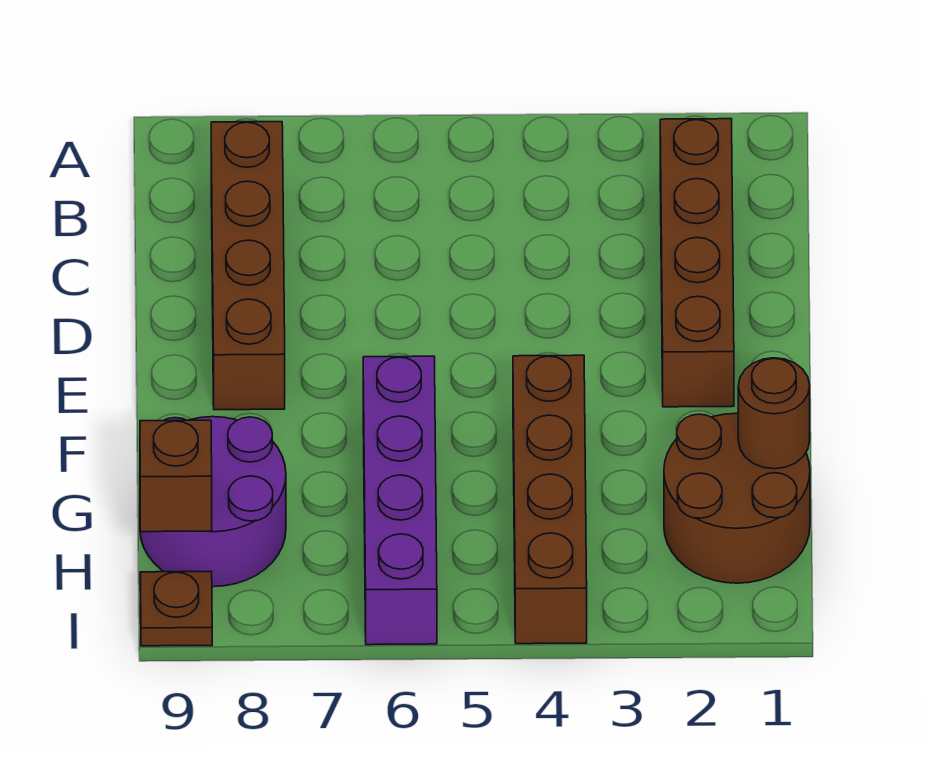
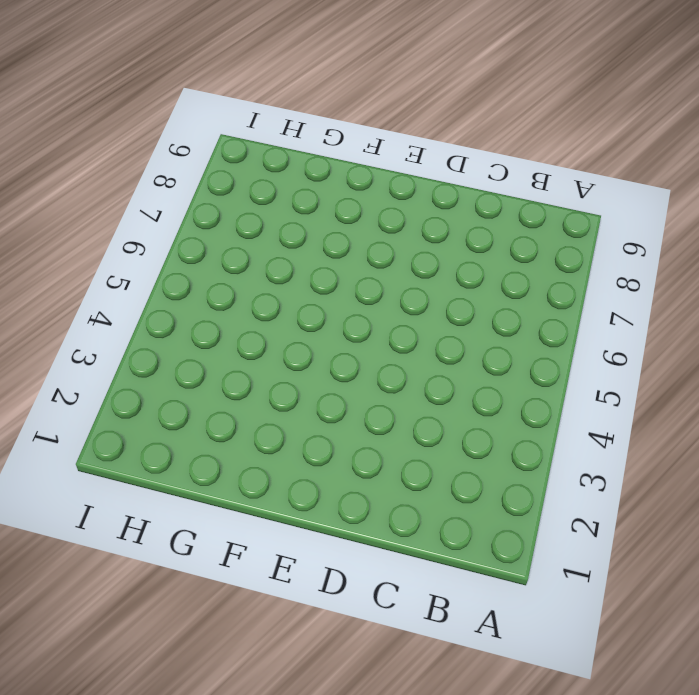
none -> brown 1x4 brick [660,119,734,407]
none -> brown 1x4 brick [211,122,285,410]

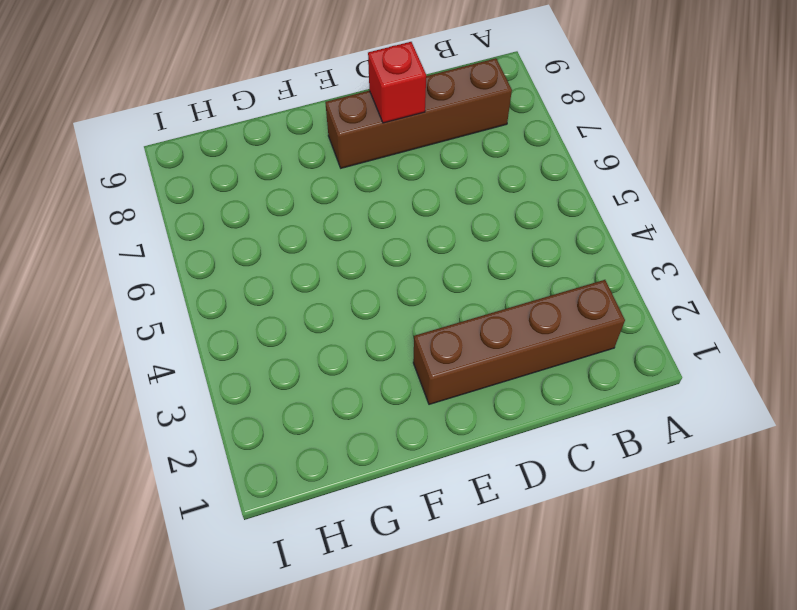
red 1x1 brick [368,42,426,123] -> none
none -> brown 1x4 brick [513,355,587,644]
none -> purple 1x4 brick [363,356,437,645]

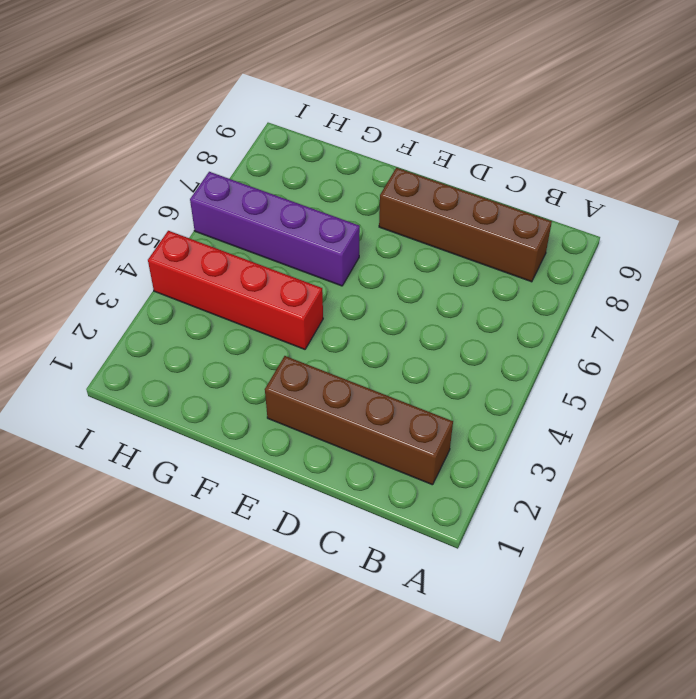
red 1x4 brick [148,231,323,349] -> brown 1x4 brick [513,355,587,644]
none -> brown 2x2 round brick [664,413,810,583]
none -> purple 2x2 round brick [140,417,286,587]

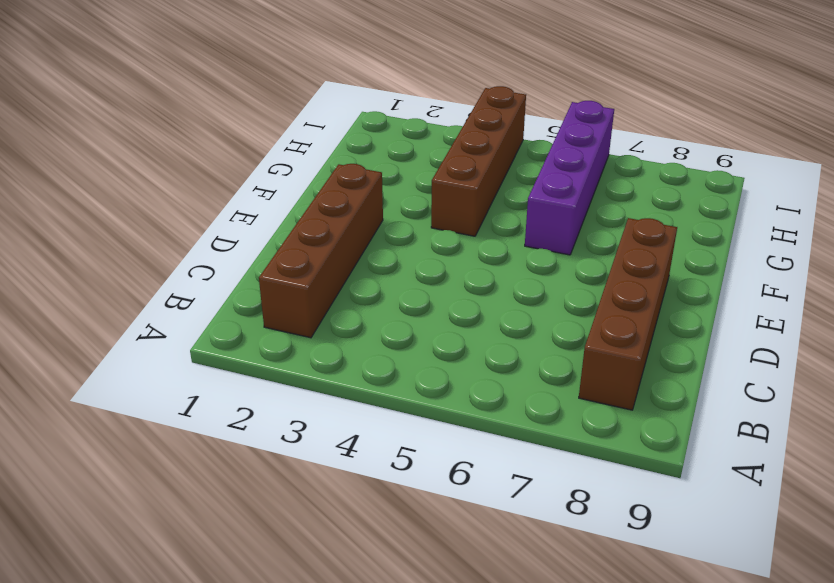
none -> brown 2x2 round brick [664,413,810,583]
none -> purple 2x2 round brick [140,417,286,587]

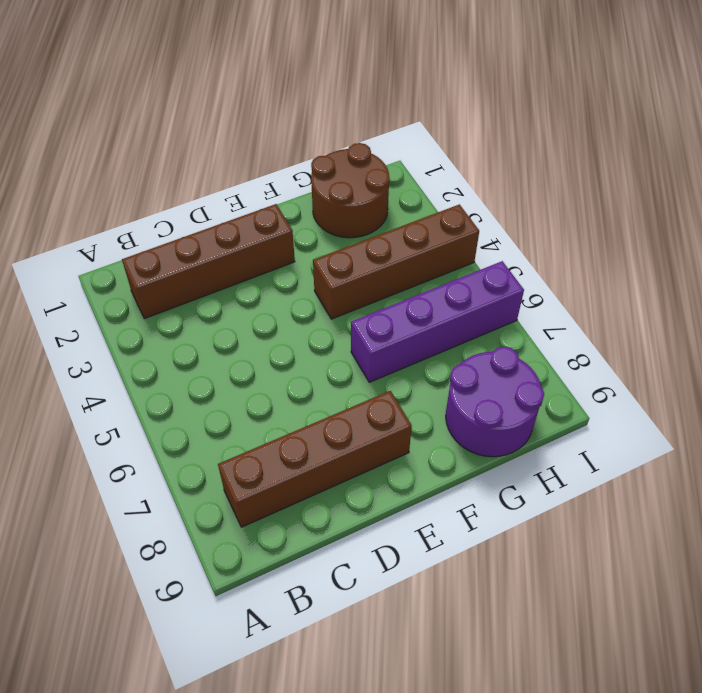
none -> brown 1x1 plate [140,571,212,646]
none -> brown 1x1 round brick [738,358,810,469]

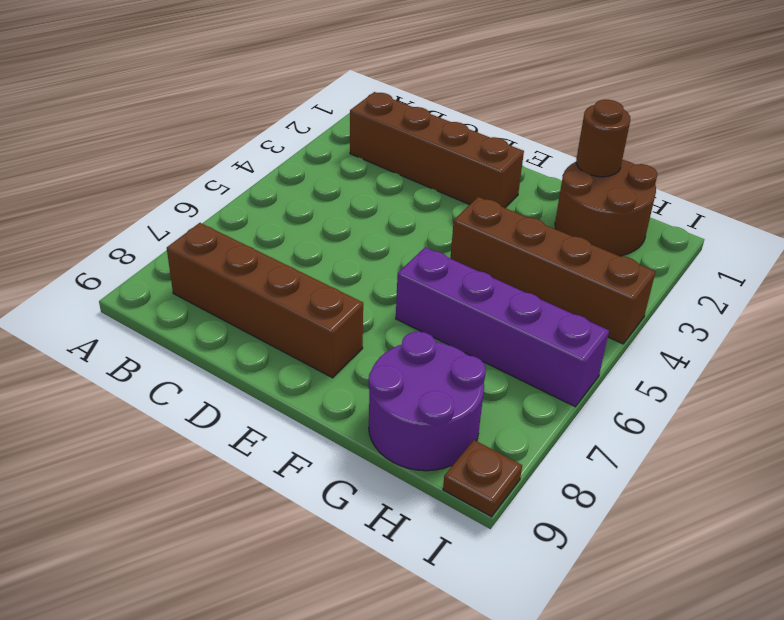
none -> brown 1x1 brick [140,420,212,532]

